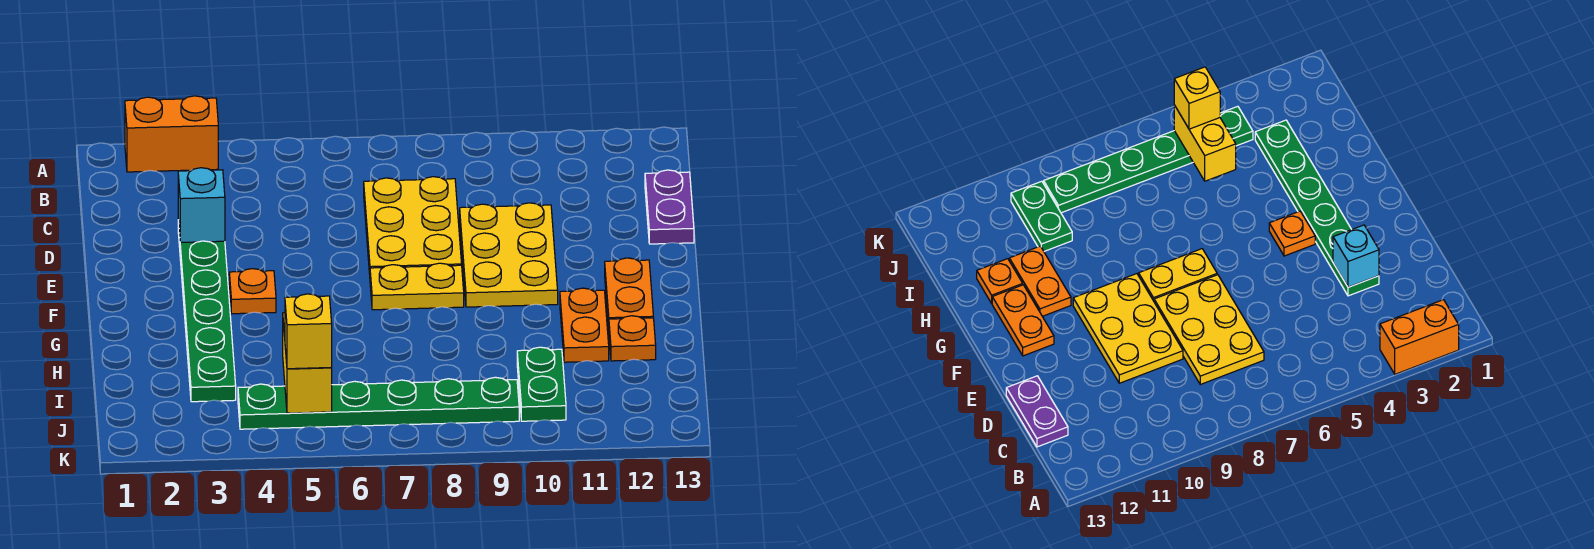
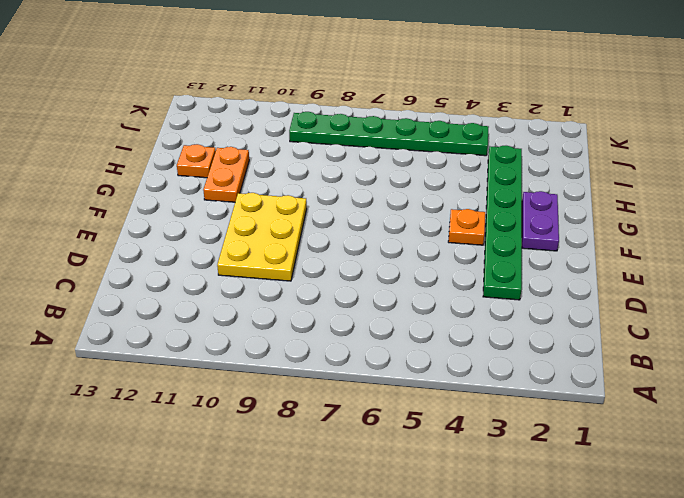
purple 1x2 plate [522,191,559,251] -> purple 1x2 plate moved to [645,170,694,244]
none -> orange 1x2 brick [125,96,218,172]
none -> yellow 2x3 plate [364,177,462,274]
none -> yellow 1x2 plate [370,263,464,310]

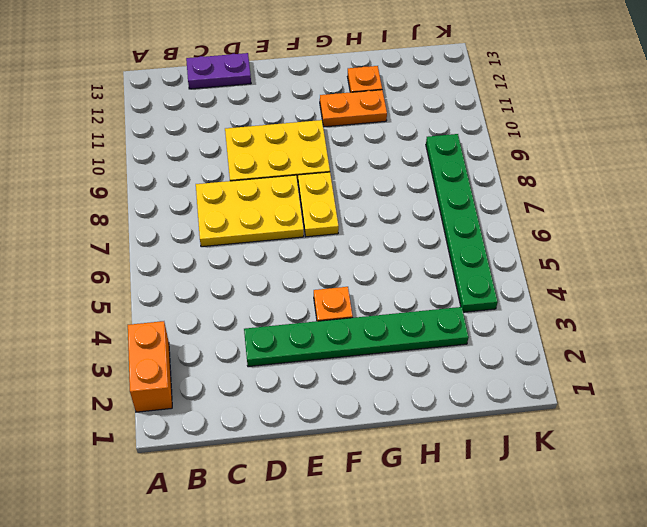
none -> orange 1x2 plate [605,258,653,327]
none -> green 1x2 plate [517,347,566,421]
none -> cyan 1x1 brick [178,168,225,243]

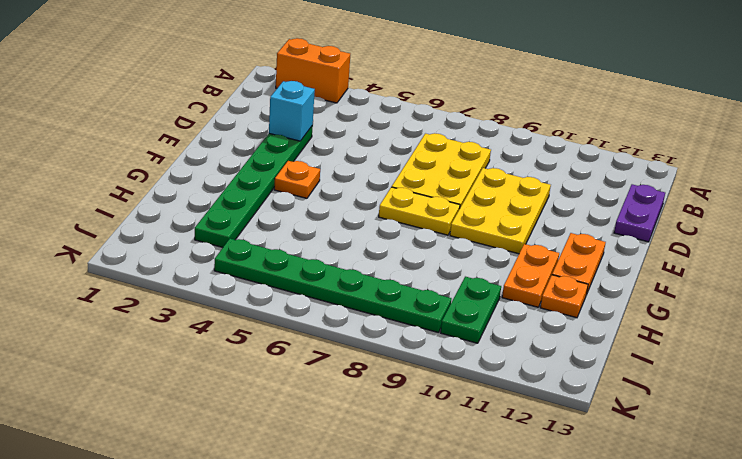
none -> yellow 1x2 brick [283,313,332,413]
none -> yellow 1x1 brick [285,294,332,369]

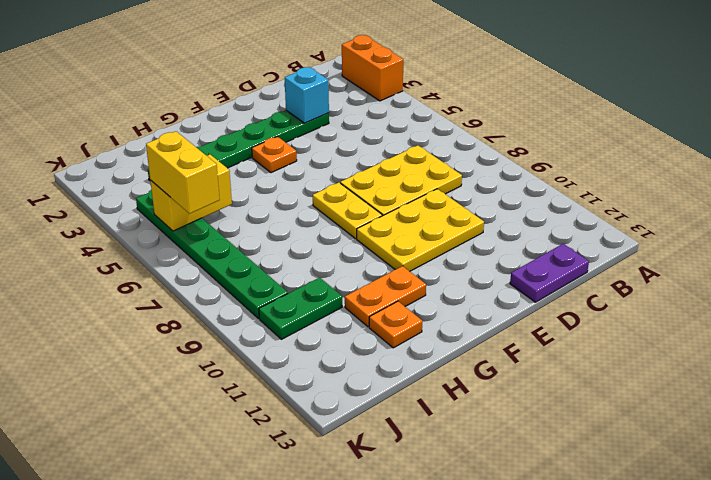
yellow 1x2 brick [146,131,220,214] -> yellow 1x1 brick [285,294,332,369]
none -> orange 1x2 plate [605,258,653,327]

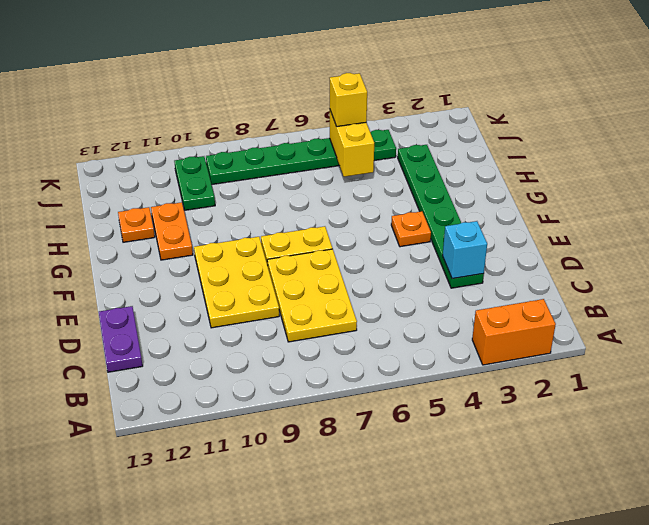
none -> orange 1x2 plate [605,258,653,327]

